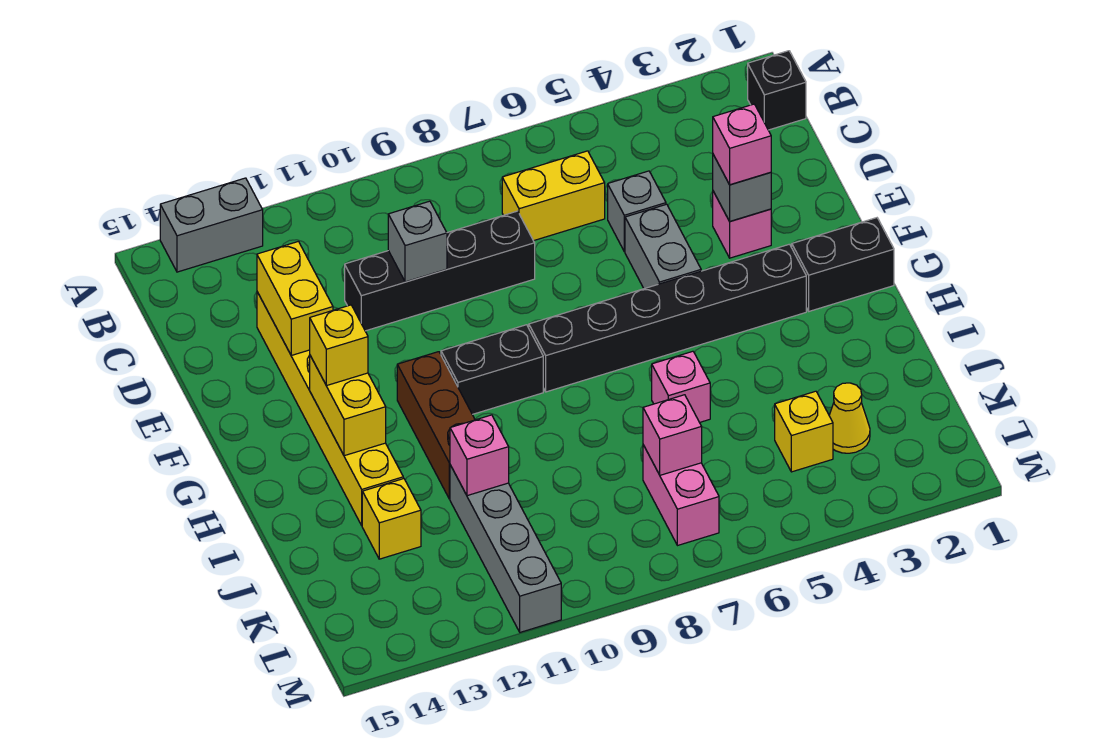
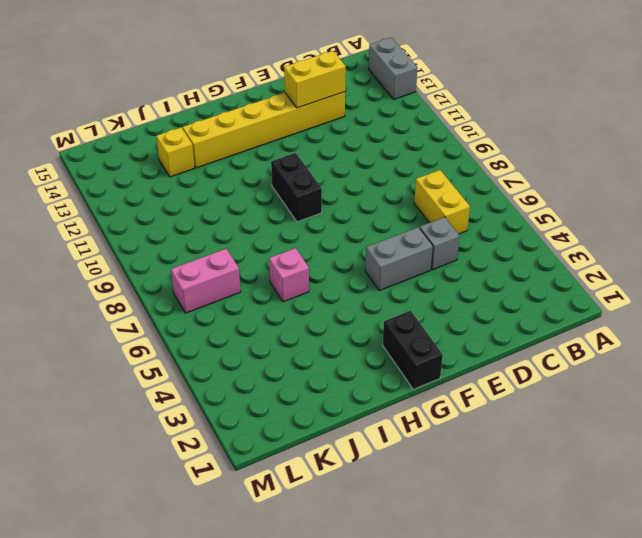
none -> black 1x1 brick [748,51,806,130]
none -> black 1x4 brick [345,211,535,331]
none -> pink 1x1 brick [713,191,771,258]

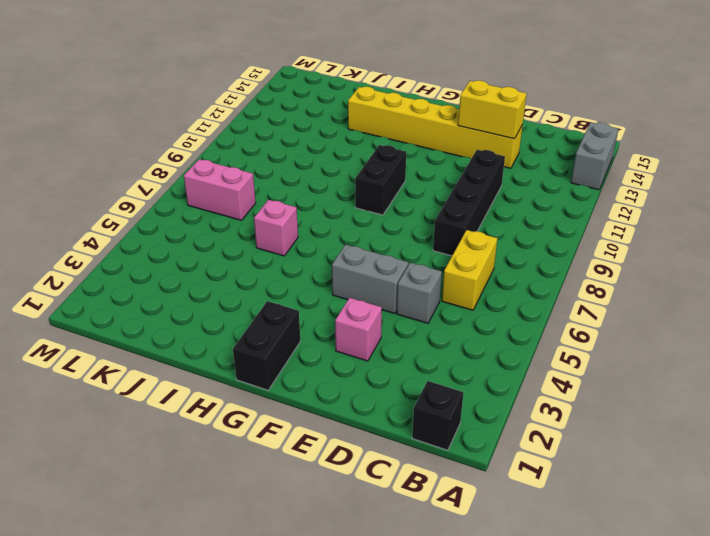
none -> black 1x6 brick [529,244,806,392]
none -> brown 1x3 brick [397,352,475,499]
none -> grey 1x4 brick [450,465,561,632]

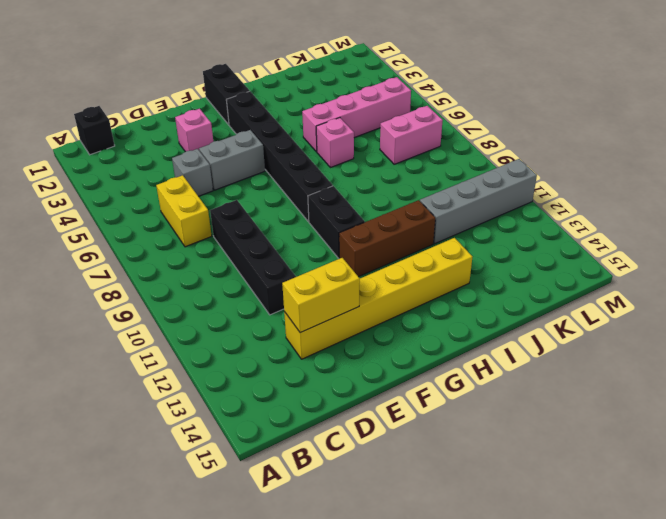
pink 1x4 brick [302,77,411,152] -> none
none -> grey 1x2 brick [160,178,263,272]
none -> yellow 1x1 brick [362,479,421,559]
none -> yellow 1x1 cone [829,383,870,453]

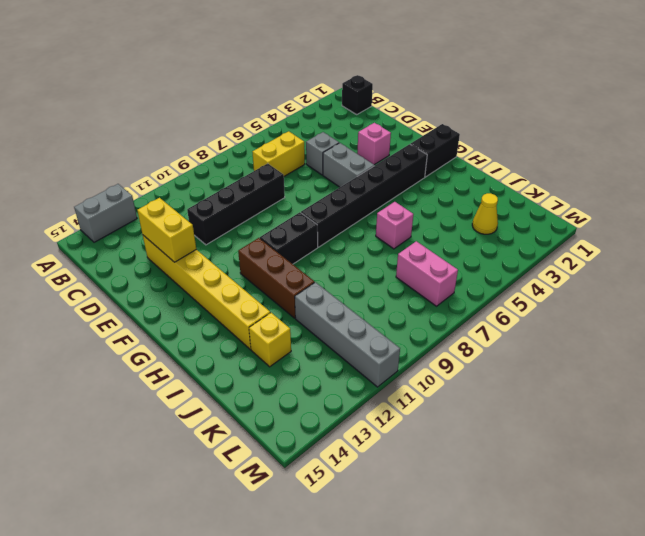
none -> yellow 1x1 brick [775,391,833,472]
none -> grey 1x1 brick [388,201,447,282]
none -> grey 1x1 brick [713,155,771,221]

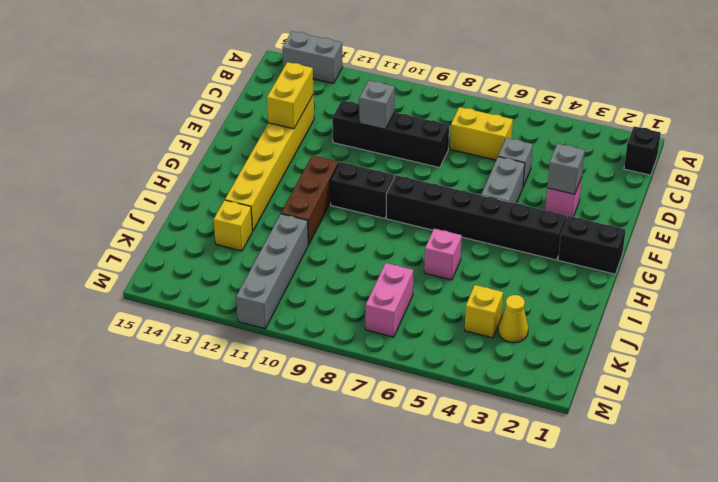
none -> yellow 1x2 brick [310,356,386,456]
none -> pink 1x1 brick [450,415,509,496]
none -> pink 1x1 brick [643,395,702,475]

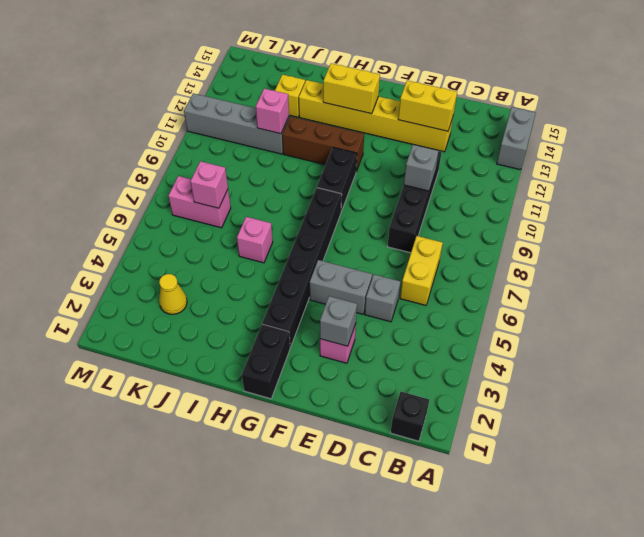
none -> yellow 1x1 brick [775,391,833,472]
none -> pink 1x1 brick [713,104,771,185]
none -> yellow 1x1 brick [310,305,368,386]

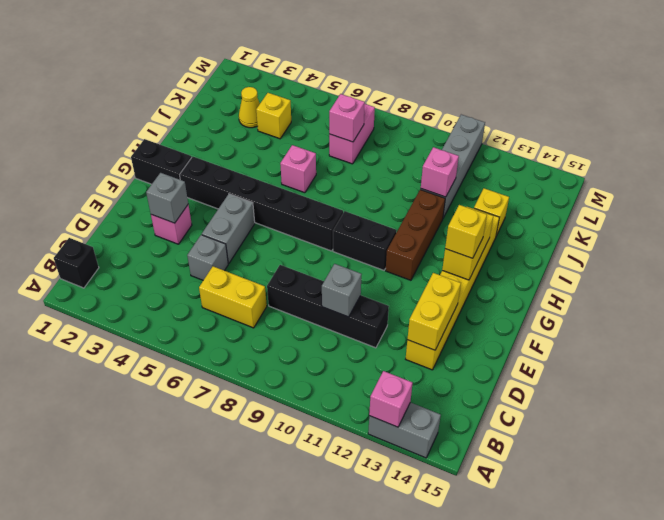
pink 1x1 brick [369,371,413,427] -> pink 1x1 brick moved to [713,104,771,185]

